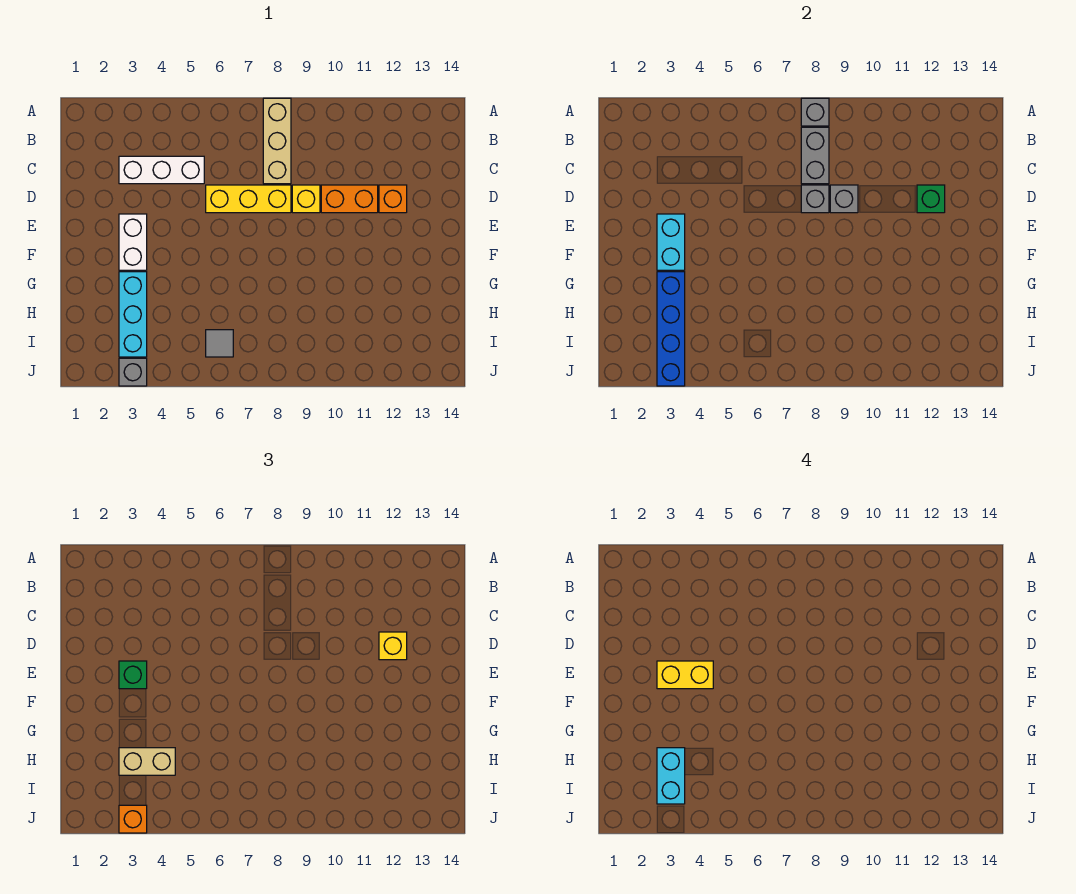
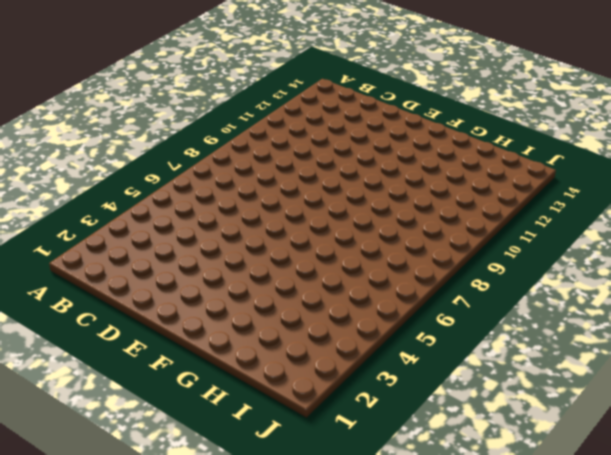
none -> tan 1x3 brick [263,98,291,184]
none -> white 1x3 brick [119,156,204,184]
none -> yellow 1x3 brick [206,185,291,213]

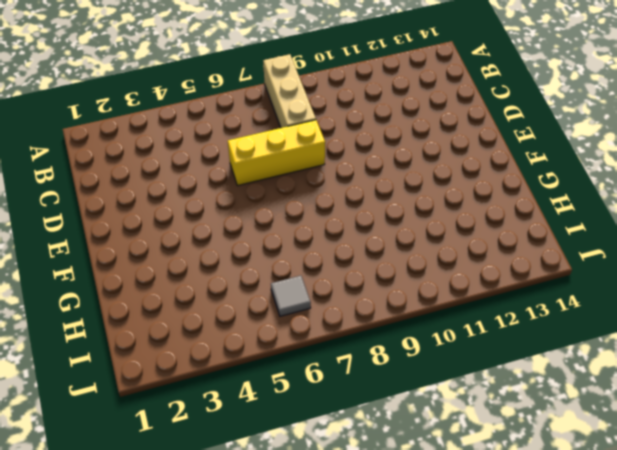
none -> white 1x3 brick [119,156,204,184]
none -> yellow 1x1 brick [292,185,320,213]
none -> orange 1x2 brick [321,185,378,213]

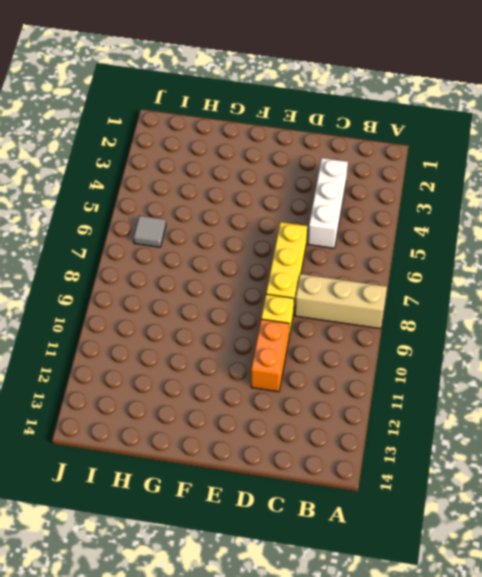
none -> orange 1x1 brick [379,185,407,213]
none -> white 1x2 brick [119,214,147,270]
none -> cyan 1x3 brick [119,272,147,357]

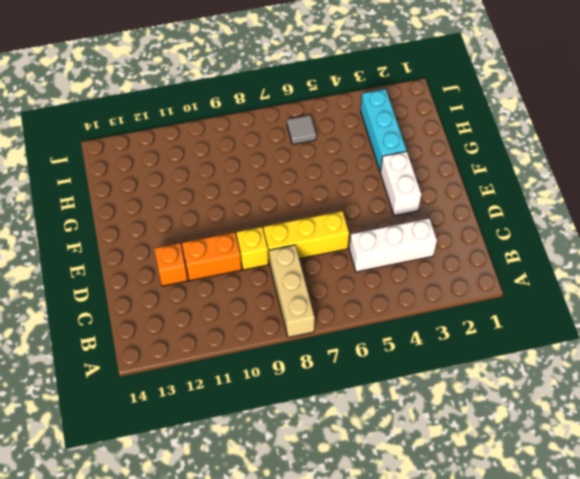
none -> grey 1x1 brick [119,358,147,386]
none -> grey 1x1 brick [801,98,829,126]
none -> grey 1x2 brick [801,127,829,184]

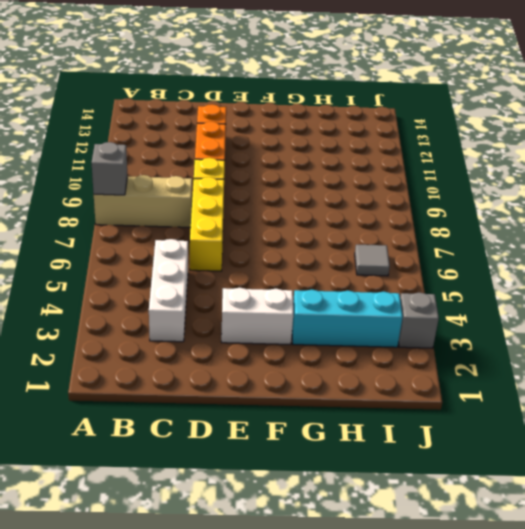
none -> grey 1x2 brick [801,127,829,184]
none -> grey 1x1 brick [801,185,829,213]
none -> grey 1x1 brick [830,185,858,213]

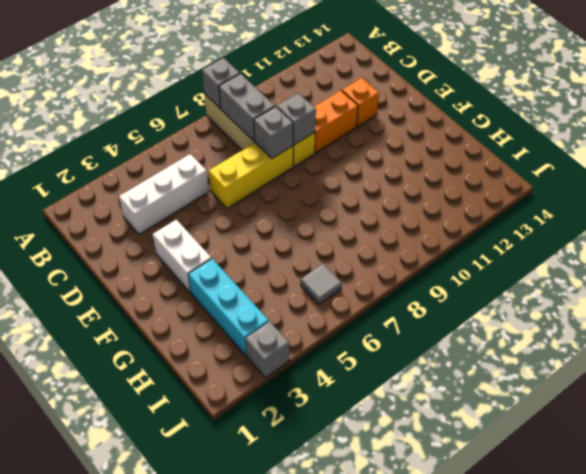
none -> green 1x1 brick [917,185,945,213]
none -> cyan 1x2 brick [657,214,685,270]
none -> blue 1x4 brick [657,272,685,386]

